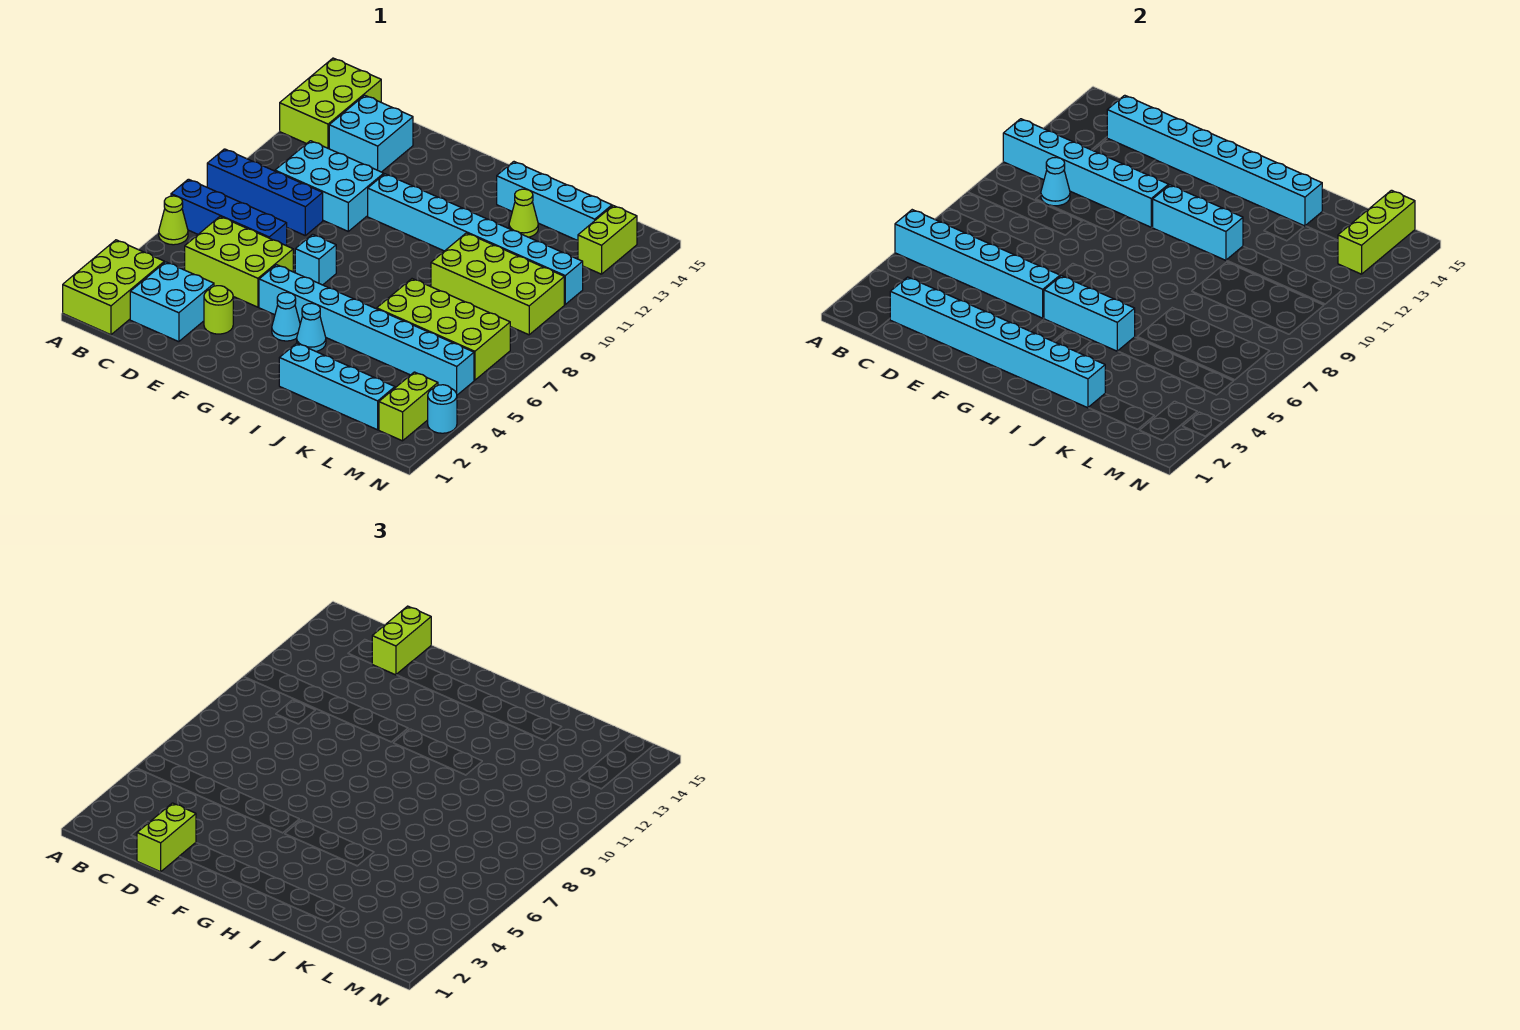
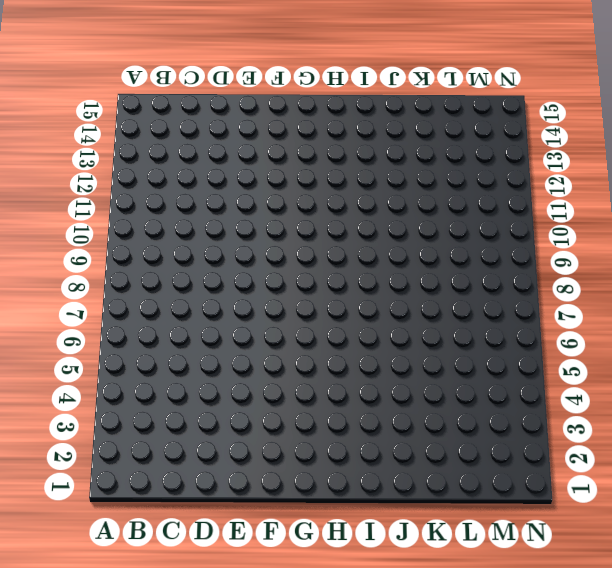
none -> lime 2x3 brick [63,240,164,335]
none -> lime 1x1 cone [159,196,188,245]
none -> blue 1x4 brick [171,179,287,246]
none -> blue 1x4 brick [207,149,323,235]

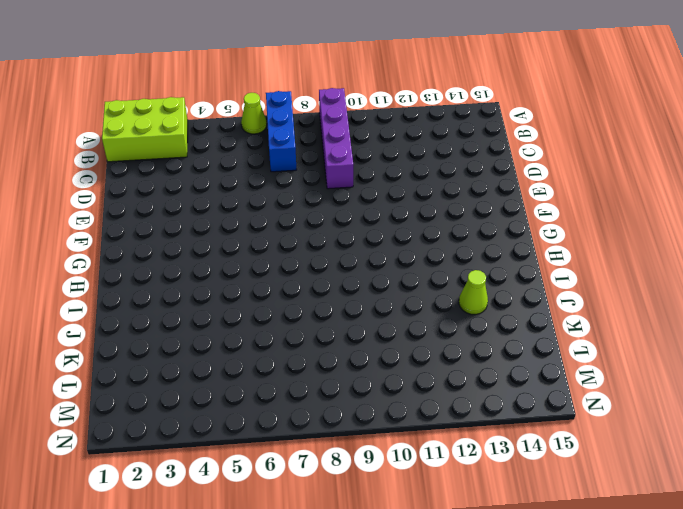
blue 1x3 brick [266,91,297,172] -> blue 1x4 brick [171,179,287,246]
purple 1x4 brick [319,88,353,189] -> blue 1x4 brick [207,149,323,235]
none -> lime 2x3 brick [280,58,381,149]
none -> cyan 2x2 brick [130,262,214,342]
none -> lime 2x3 brick [185,217,293,307]
none -> cyan 2x3 brick [275,141,384,231]

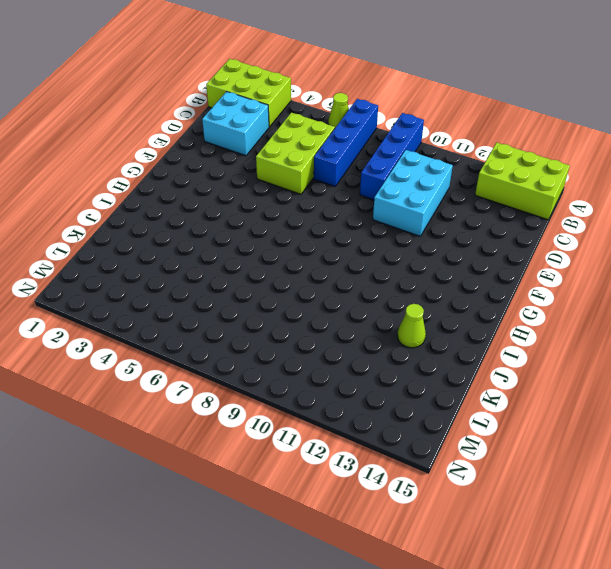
none -> cyan 2x2 brick [329,95,413,172]
none -> lime 1x1 round brick [204,286,233,334]
none -> cyan 1x8 brick [259,265,474,395]
none -> cyan 1x1 brick [295,234,336,285]

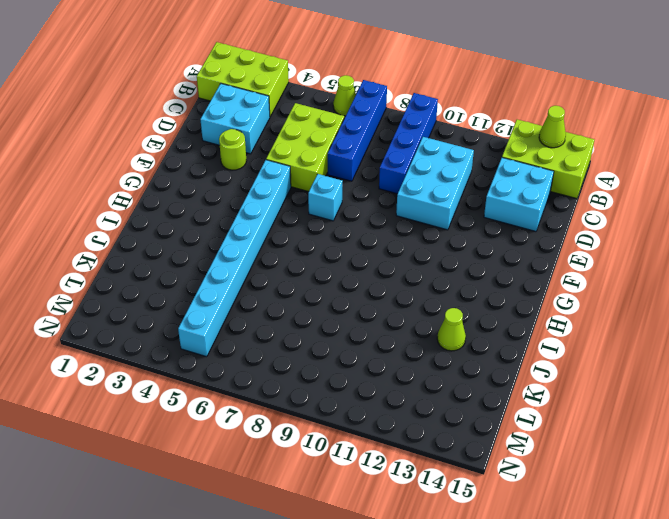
lime 1x1 cone [539,106,566,148] -> none
none -> cyan 1x8 brick [368,174,583,304]
none -> cyan 1x1 cone [272,292,300,341]
none -> cyan 1x1 cone [297,303,326,351]
none -> cyan 1x4 brick [279,343,395,430]

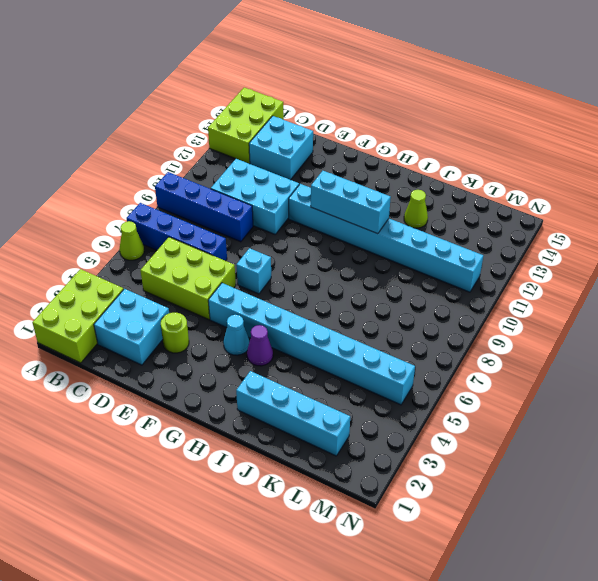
purple 1x1 cone [247,325,273,366] -> cyan 1x1 cone [297,303,326,351]
none -> cyan 1x4 brick [497,162,612,241]
none -> lime 2x4 brick [377,279,510,380]
none -> lime 2x4 brick [431,233,564,335]
none -> lime 1x2 brick [379,372,438,441]

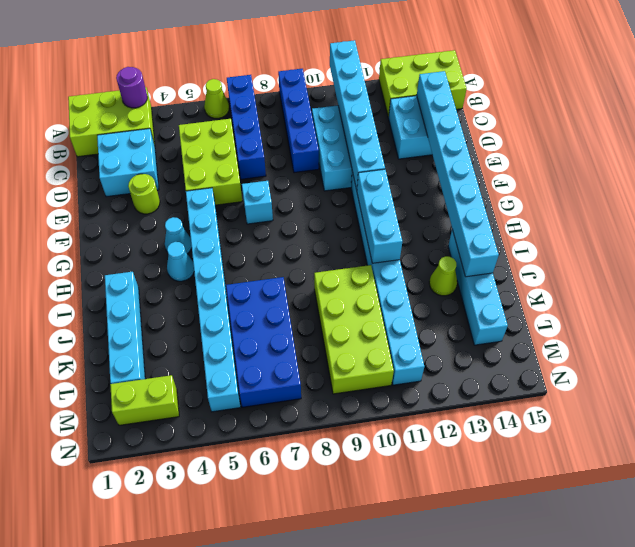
purple 1x1 round brick [116,67,147,108] -> none
blue 2x4 brick [226,277,301,407] -> lime 2x4 brick [377,279,510,380]
none -> lime 1x2 brick [578,206,637,274]
none -> cyan 1x1 round brick [428,385,457,433]
none -> cyan 1x6 brick [895,210,1060,318]
none -> cyan 1x8 brick [890,277,1105,408]

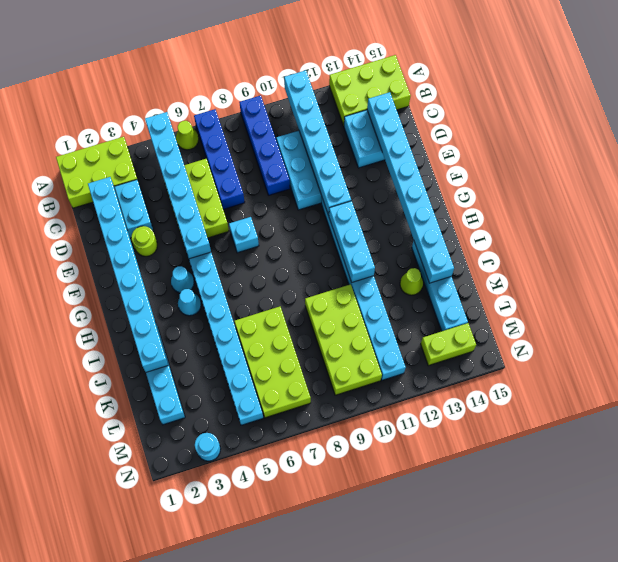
none -> lime 1x2 brick [379,372,438,441]
none -> cyan 1x1 cone [1041,157,1070,206]
none -> cyan 1x3 brick [1044,276,1135,351]
none -> lime 1x3 brick [1338,190,1415,274]

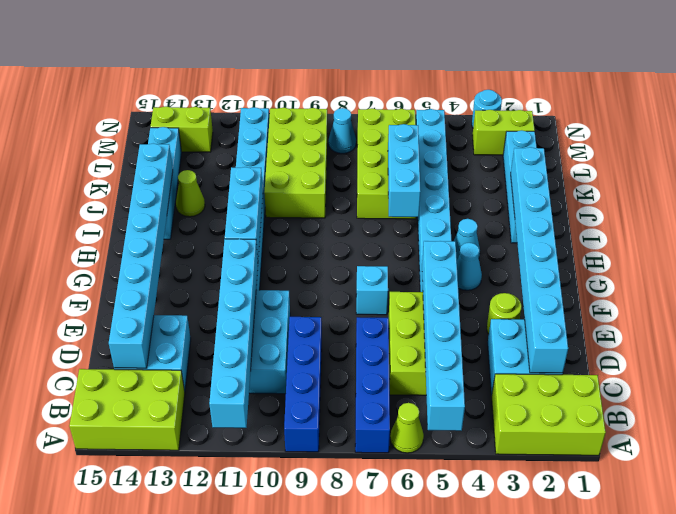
cyan 1x3 brick [388,124,420,217] -> cyan 1x3 brick moved to [1044,276,1135,351]
cyan 1x1 cone [329,108,356,153] -> cyan 1x1 cone moved to [1041,157,1070,206]
none -> lime 1x3 brick [1338,190,1415,274]
none -> lime 1x2 brick [137,803,196,872]
none -> lime 1x2 brick [372,606,431,675]

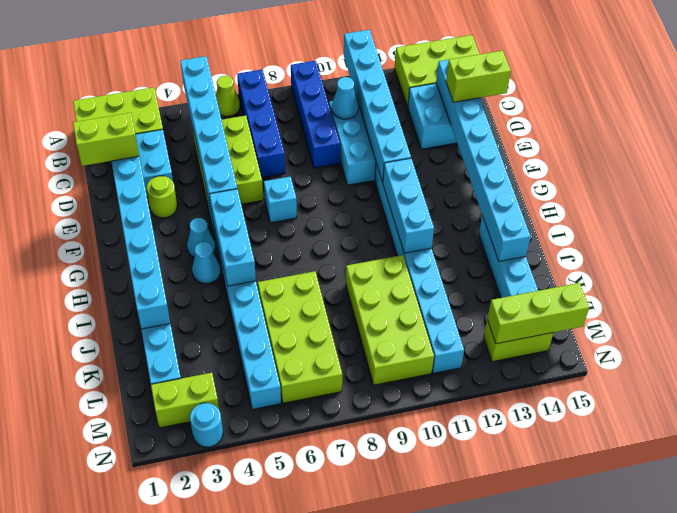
none -> lime 1x1 cone [509,189,538,237]

